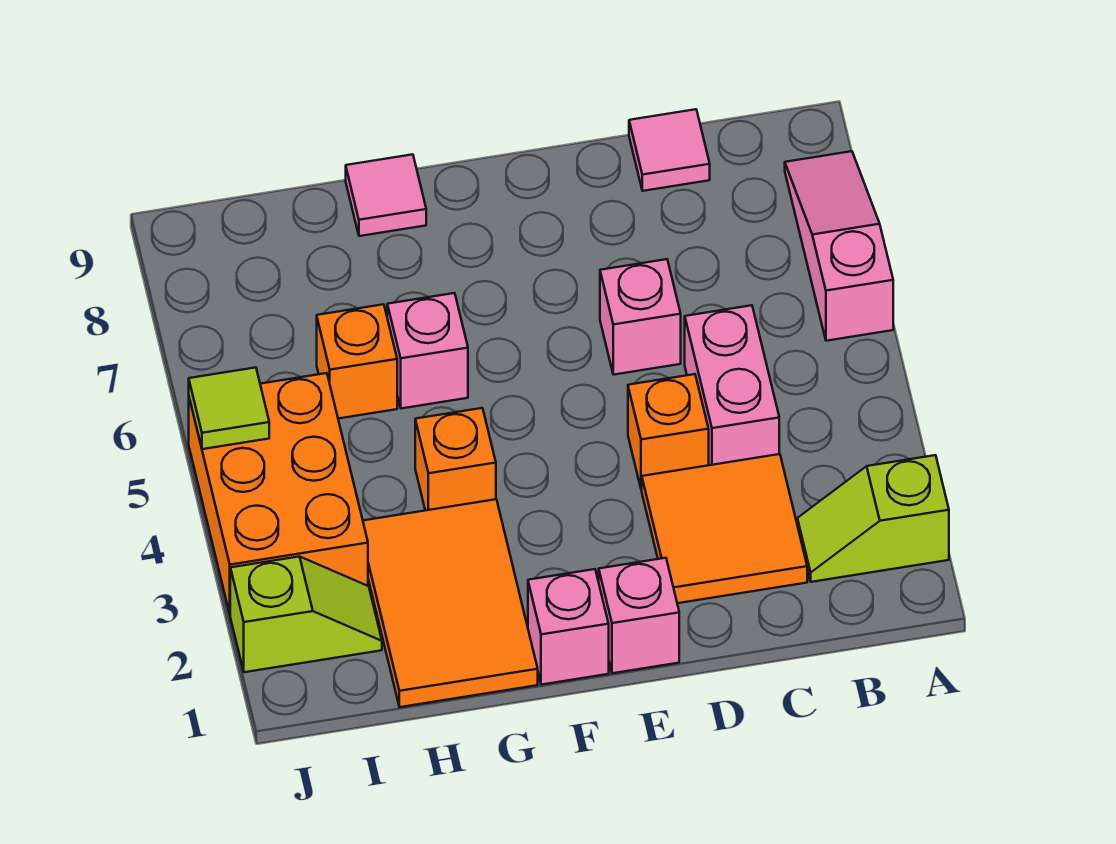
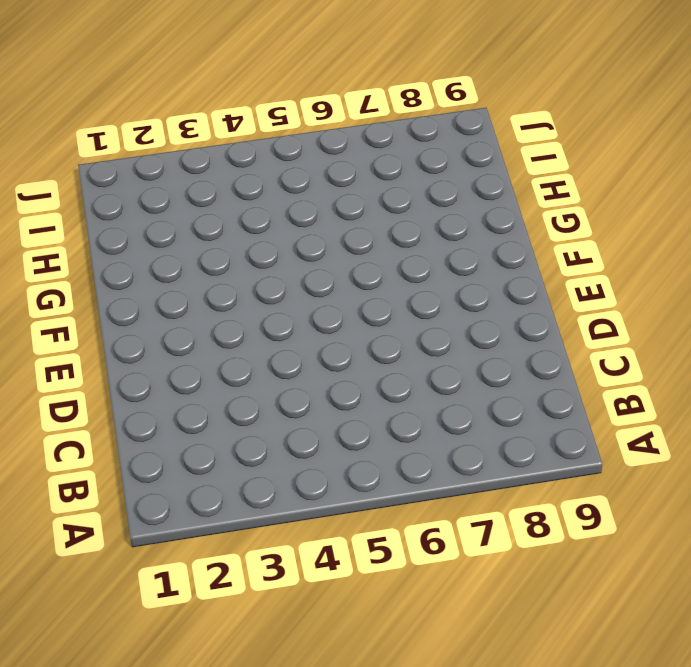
none -> lime 1x2 slope [797,455,949,582]
none -> pink 1x3 slope [785,151,893,341]
none -> orange 2x2 tile [642,454,807,603]

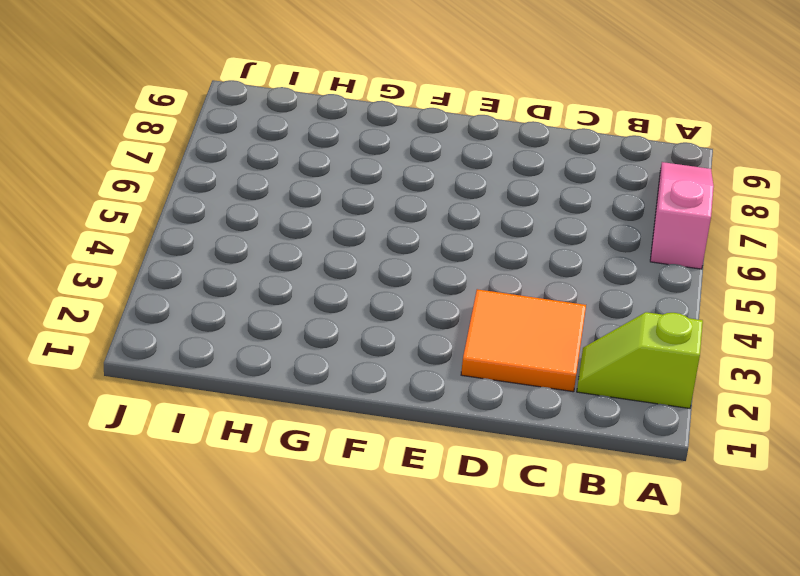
none -> pink 1x2 brick [685,305,779,465]
none -> pink 1x1 tile [629,109,710,191]
none -> orange 1x1 brick [628,374,709,490]

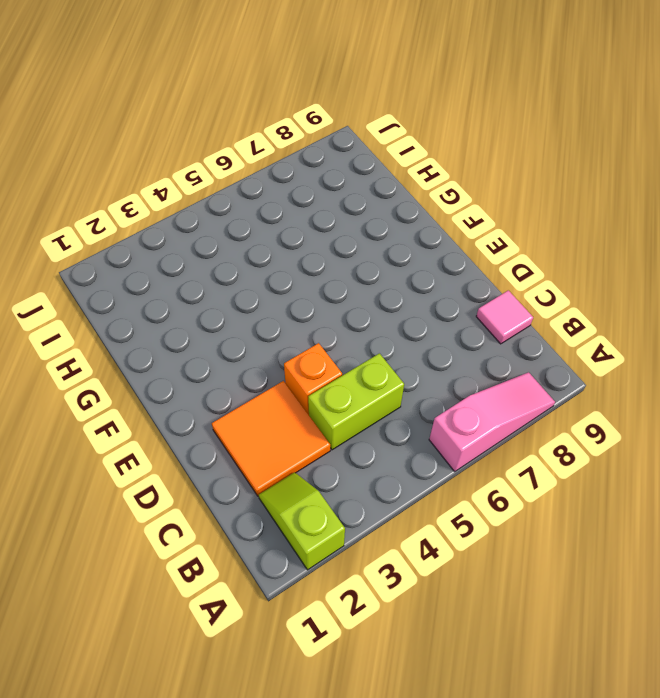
lime 1x2 brick [308,353,404,450] -> pink 1x2 brick [685,305,779,465]
none -> pink 1x1 brick [600,259,681,375]
none -> pink 1x1 brick [599,558,679,673]
none -> pink 1x1 brick [528,569,609,685]

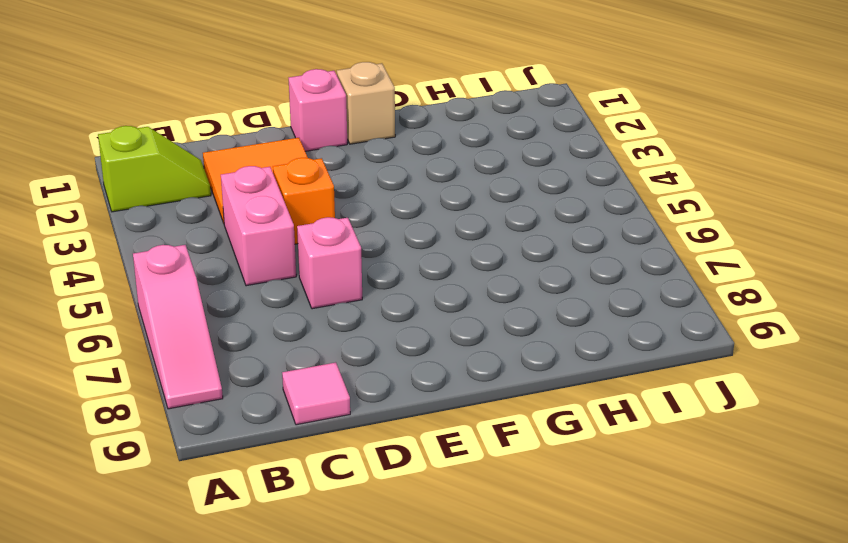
tan 1x1 brick [337,62,395,144] -> pink 1x1 brick [528,569,609,685]
none -> orange 2x3 tile [363,499,538,707]
none -> orange 1x1 brick [415,408,496,510]
none -> pink 1x1 brick [387,293,468,408]

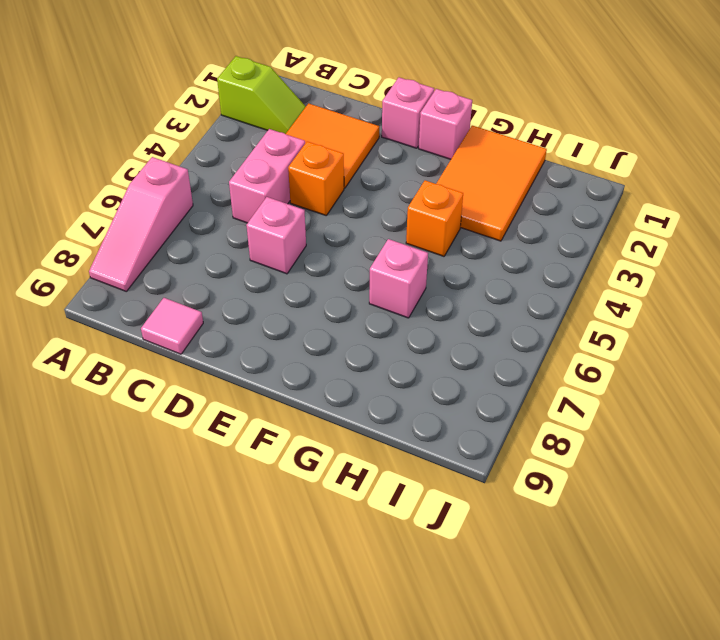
none -> pink 1x1 tile [346,154,426,236]
none -> orange 1x1 brick [317,304,397,419]
none -> lime 1x2 slope [230,557,382,672]

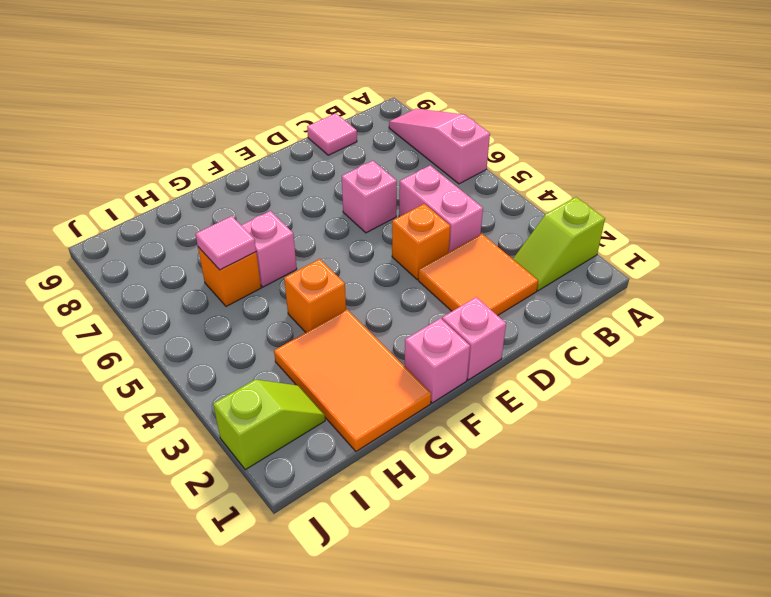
pink 1x1 tile [195,216,256,270] -> pink 1x1 tile moved to [346,154,426,236]
none -> orange 2x3 brick [189,373,368,613]
none -> lime 1x1 tile [189,368,269,449]

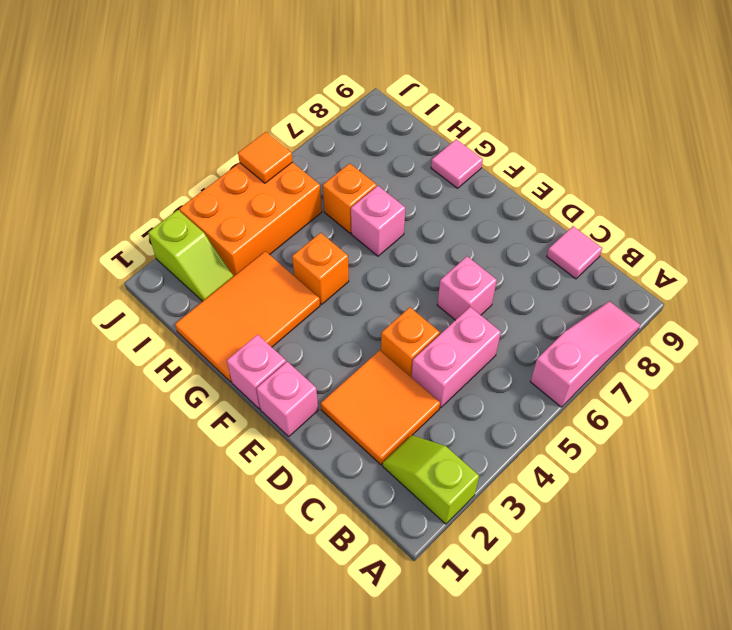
orange 1x1 tile [238,132,293,183] -> lime 1x1 tile [189,368,269,449]

